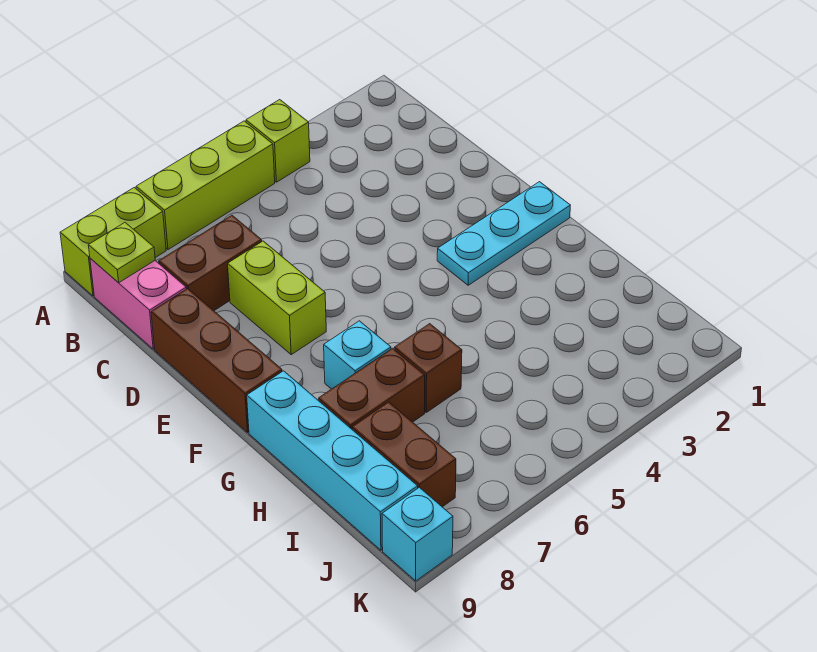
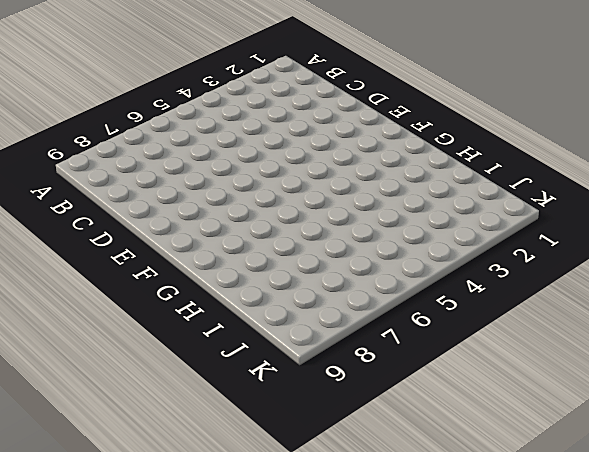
none -> lime 1x1 brick [246,100,310,182]
none -> lime 1x3 brick [136,121,275,250]
none -> lime 1x2 brick [60,188,166,296]

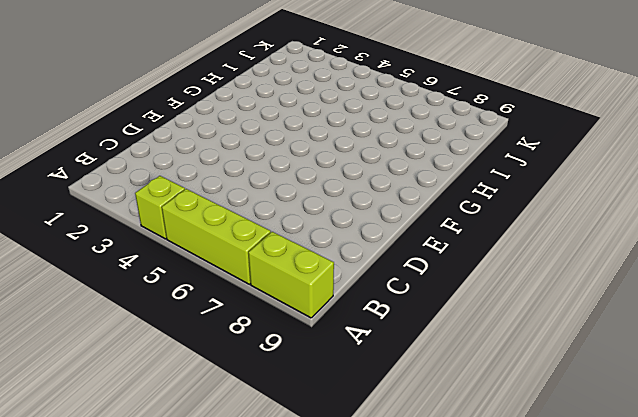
none -> pink 1x2 brick [90,258,186,349]
none -> brown 1x2 brick [159,215,262,311]
none -> lime 1x2 brick [228,241,326,354]

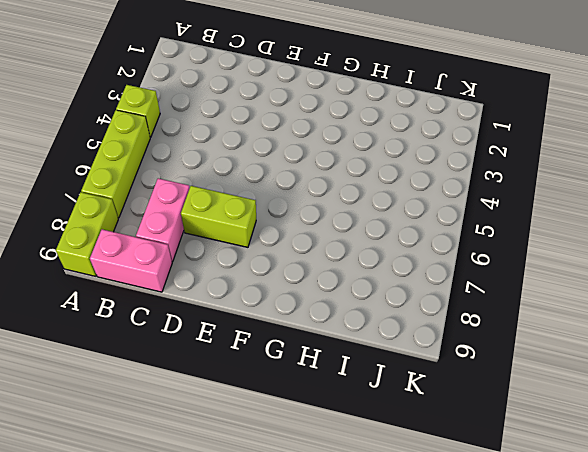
pink 1x2 brick [136,178,190,262] -> brown 1x2 brick [159,215,262,311]
none -> brown 1x3 brick [151,289,282,432]
none -> cyan 1x3 plate [437,182,570,285]
none -> cyan 1x1 brick [324,321,391,389]

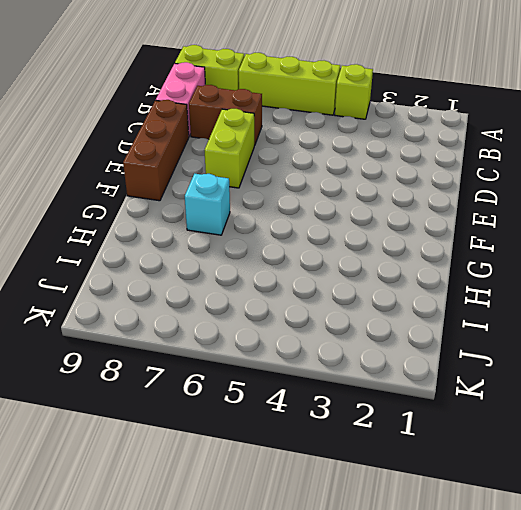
none -> cyan 1x3 plate [437,182,570,285]
none -> cyan 1x4 brick [247,371,418,550]
none -> brown 1x1 brick [394,324,462,412]

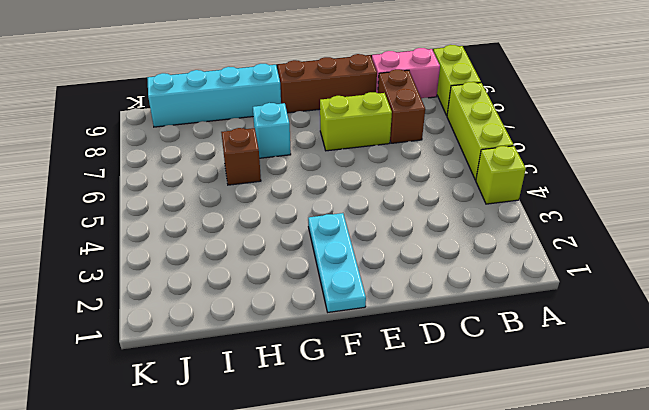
none -> brown 1x2 brick [319,348,425,429]
none -> brown 1x2 brick [352,402,456,507]
none -> cyan 1x1 brick [382,487,453,581]

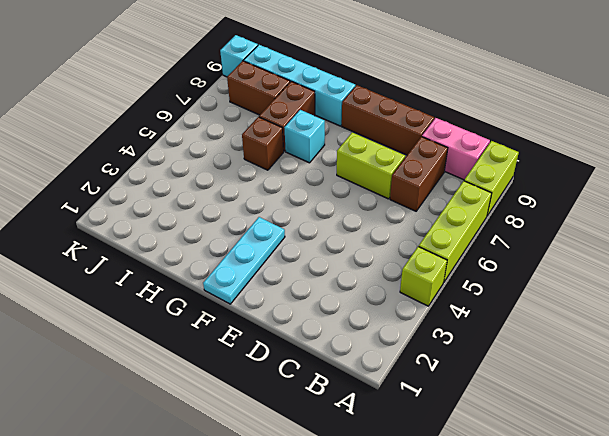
none -> lime 1x1 plate [88,223,155,283]

